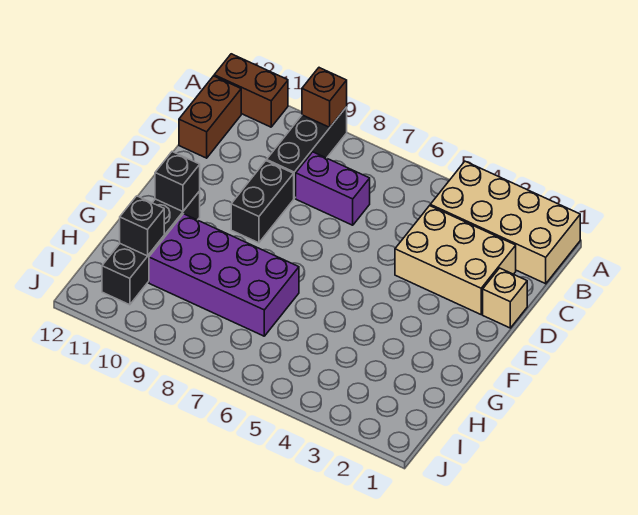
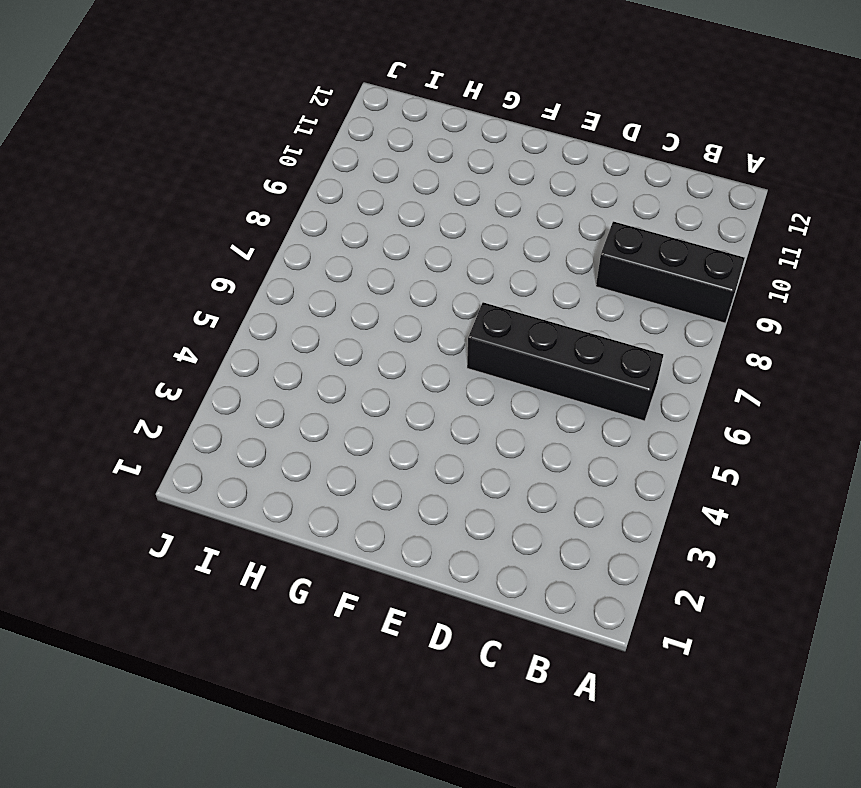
black 1x4 brick [467,302,663,421] -> black 1x4 brick moved to [102,191,200,305]
none -> tan 2x4 brick [430,161,580,284]
none -> brown 1x2 brick [214,54,288,127]
none -> brown 1x2 brick [179,76,241,158]

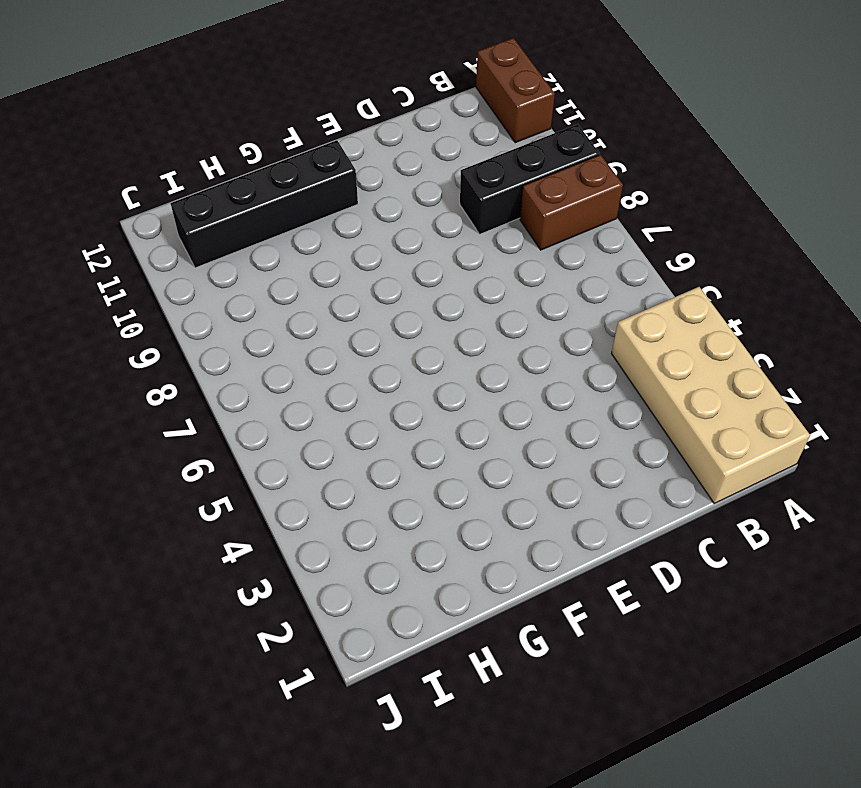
brown 1x2 brick [520,155,623,250] -> brown 1x2 brick moved to [179,76,241,158]
none -> tan 2x3 brick [395,206,516,314]
none -> purple 1x2 brick [296,152,370,225]
none -> tan 1x1 brick [483,268,527,328]

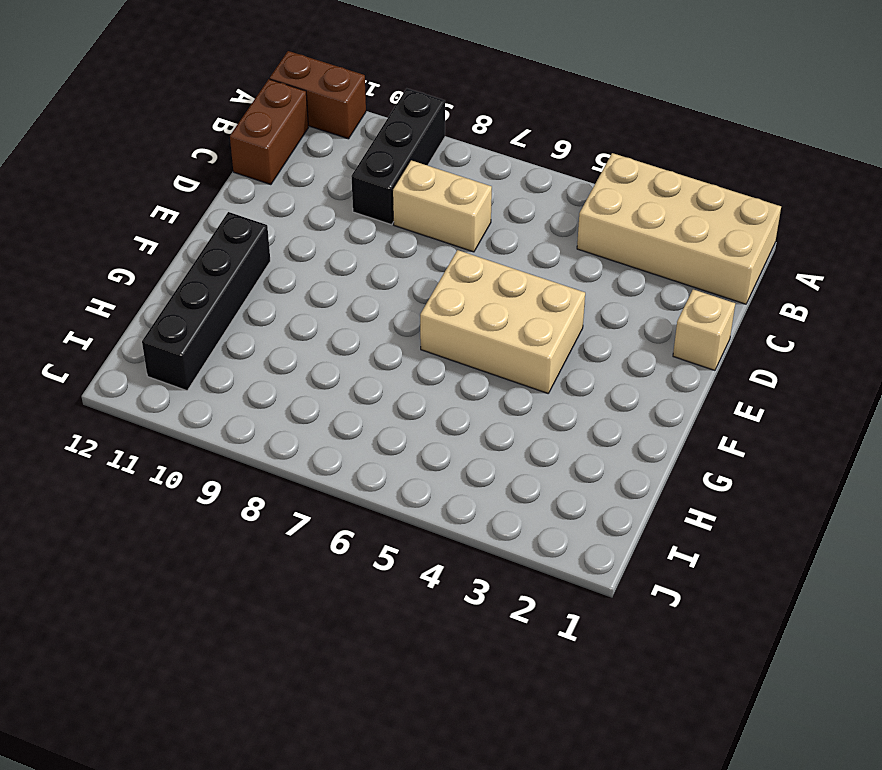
tan 1x2 brick [393,160,492,252] -> purple 1x2 brick [296,152,370,225]
tan 2x3 brick [420,250,585,393] -> tan 2x3 brick moved to [395,206,516,314]
none -> black 1x2 brick [231,161,294,243]
none -> purple 2x4 brick [149,214,299,336]
none -> brown 1x1 brick [302,68,347,127]

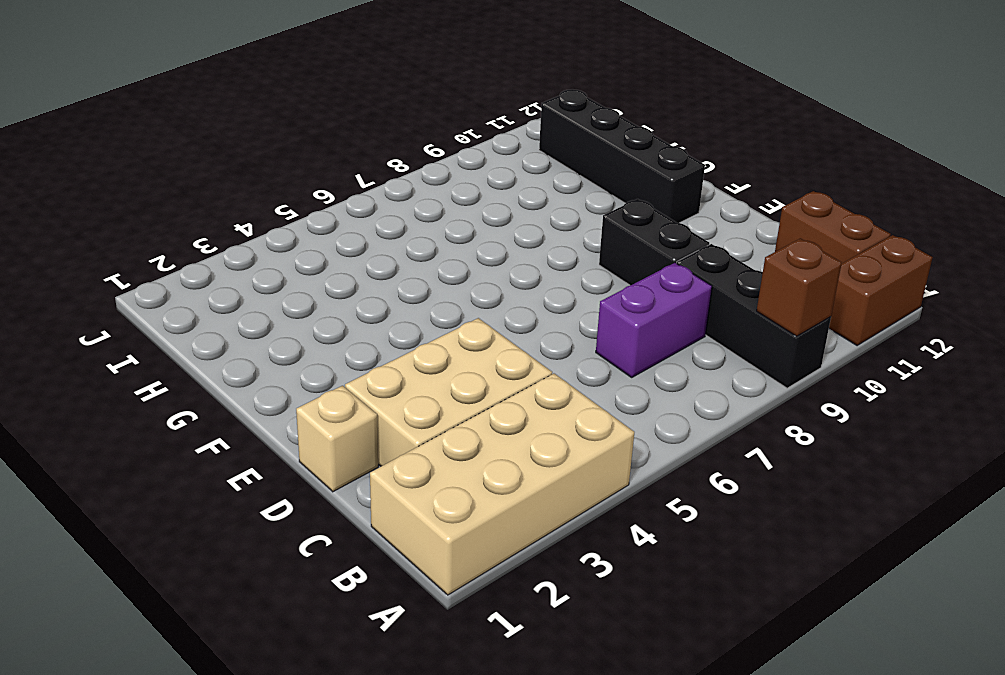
none -> purple 2x4 brick [149,214,299,336]
none -> black 1x1 brick [155,152,200,212]
none -> black 1x1 brick [120,196,164,256]

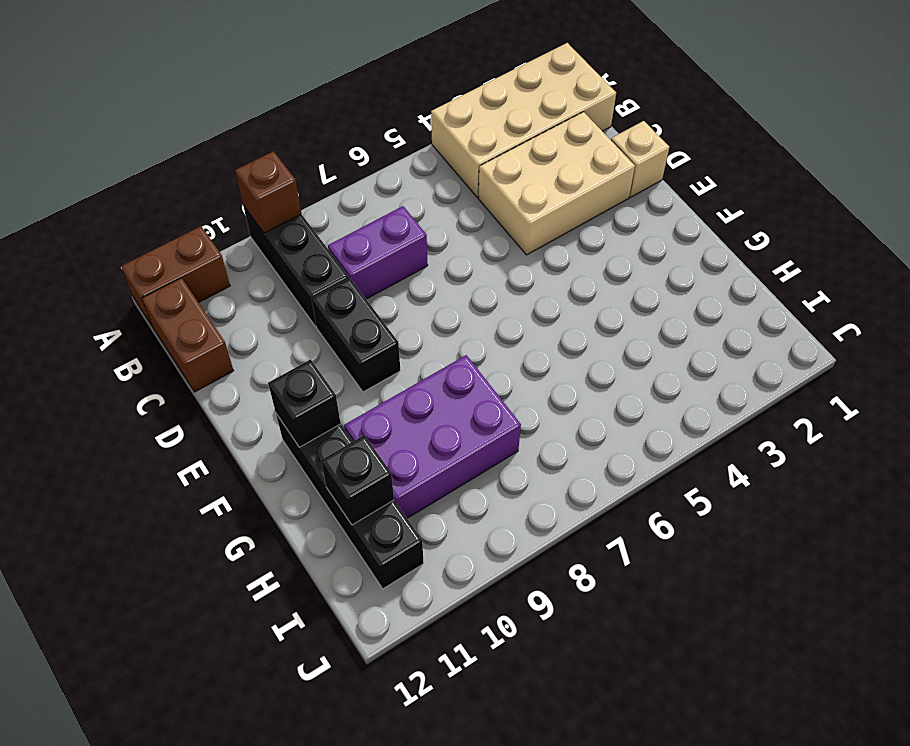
purple 2x3 brick [344,355,521,518] -> purple 2x4 brick [149,214,299,336]

